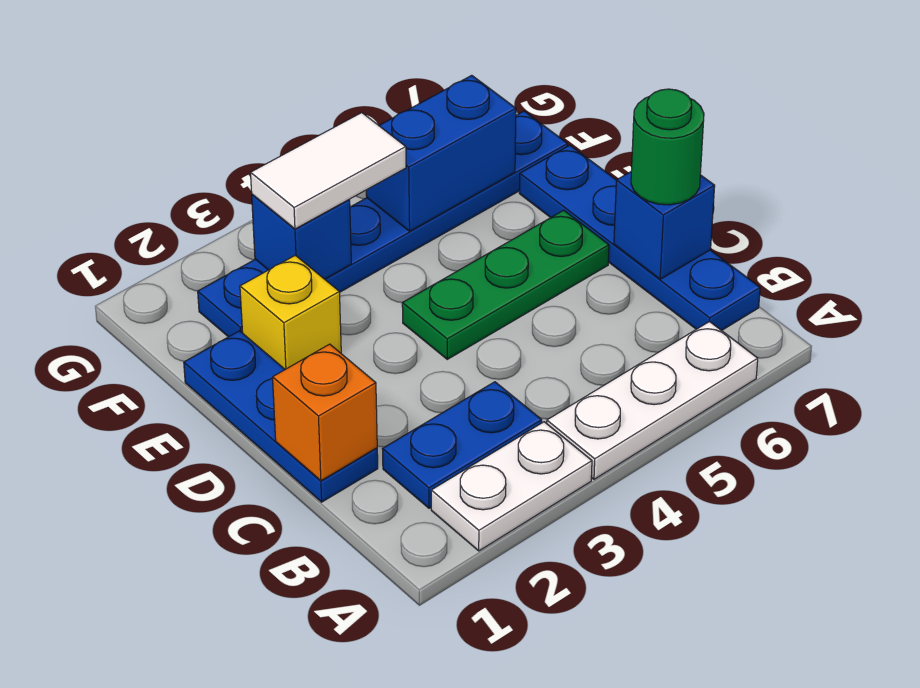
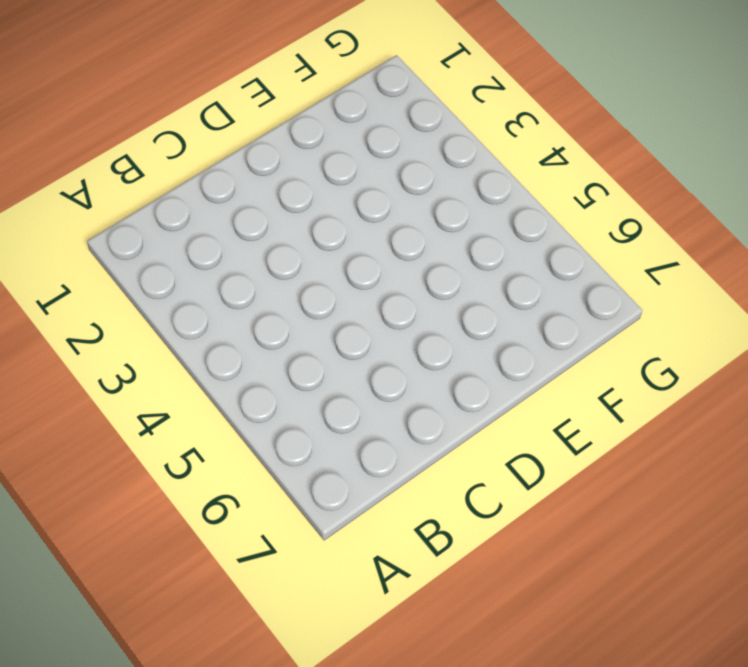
none -> white 1x2 plate [431,422,592,551]
none -> white 1x3 plate [547,321,758,479]
none -> blue 1x2 plate [383,382,542,508]

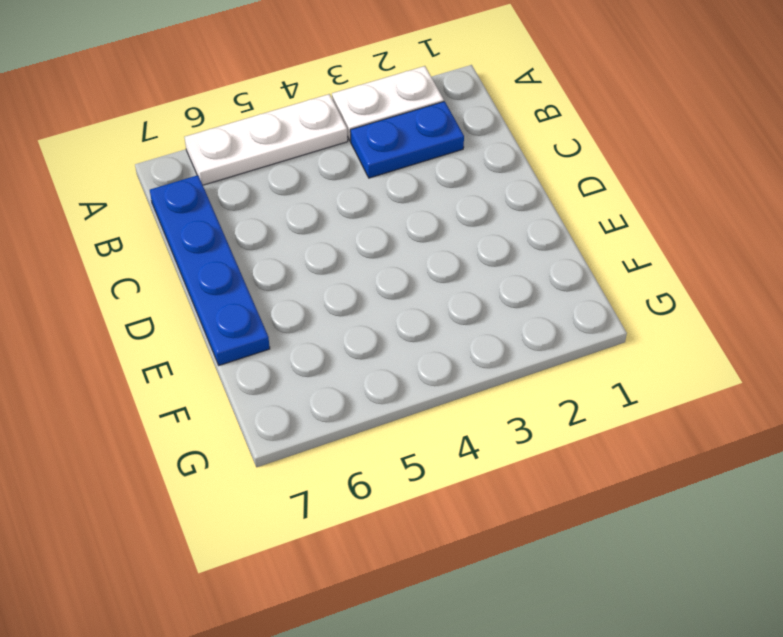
none -> blue 1x3 plate [184,331,378,502]
none -> green 1x3 plate [402,210,609,359]
none -> yellow 1x1 brick [240,255,341,369]

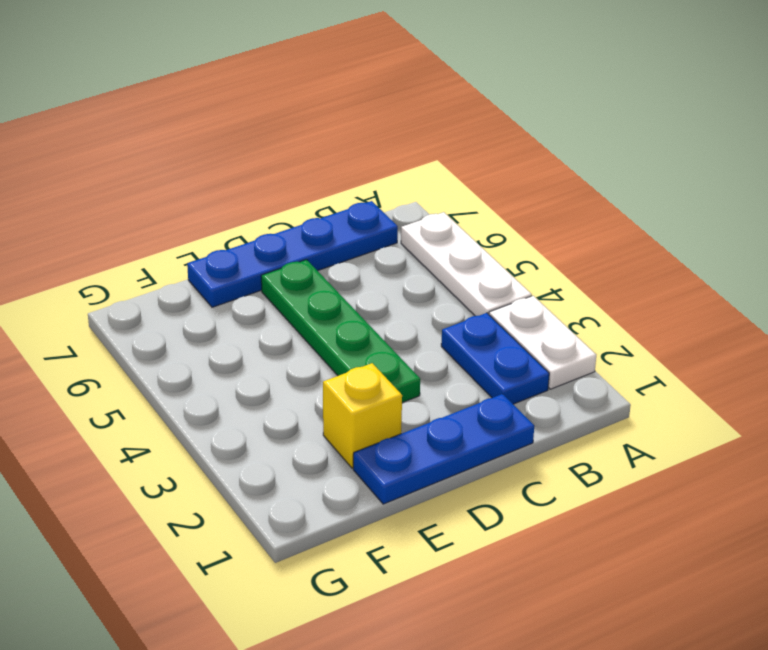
green 1x4 plate [261,260,420,403] -> green 1x3 plate [402,210,609,359]
none -> blue 1x6 plate [198,111,568,337]
none -> orange 1x1 brick [273,344,377,481]
none -> blue 1x1 brick [614,172,715,279]

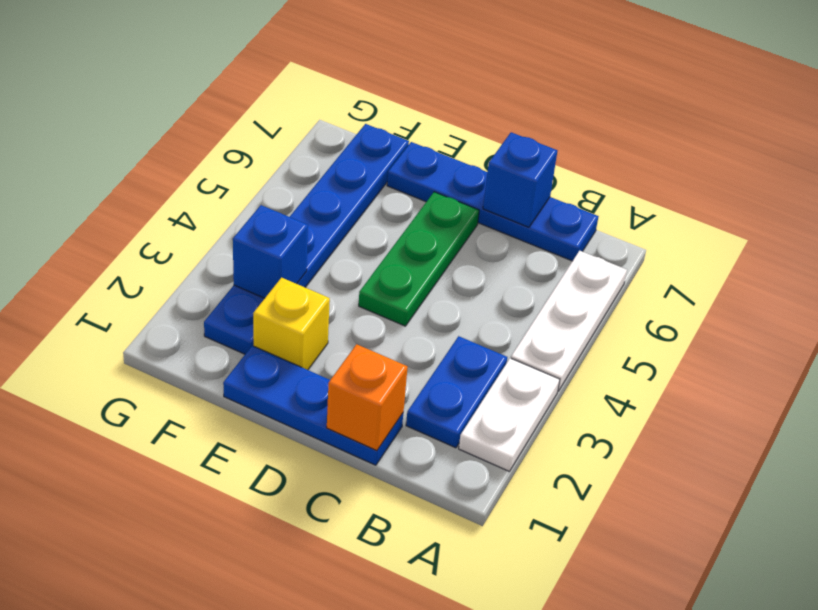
none -> blue 1x2 brick [366,75,516,231]
none -> green 1x1 round brick [631,89,704,205]
none -> white 1x2 tile [251,113,406,229]

